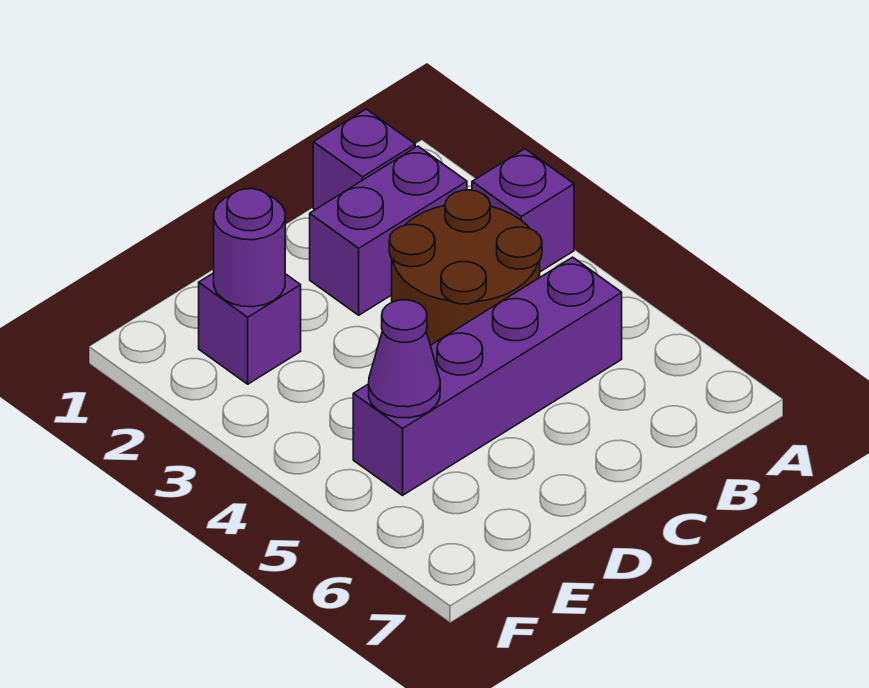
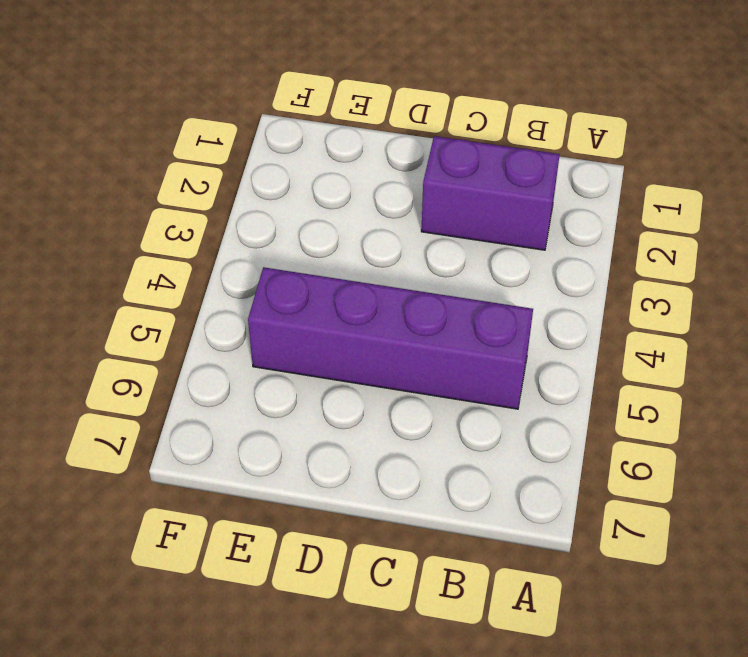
none -> purple 1x1 brick [472,149,574,272]
none -> purple 1x1 brick [313,109,415,210]

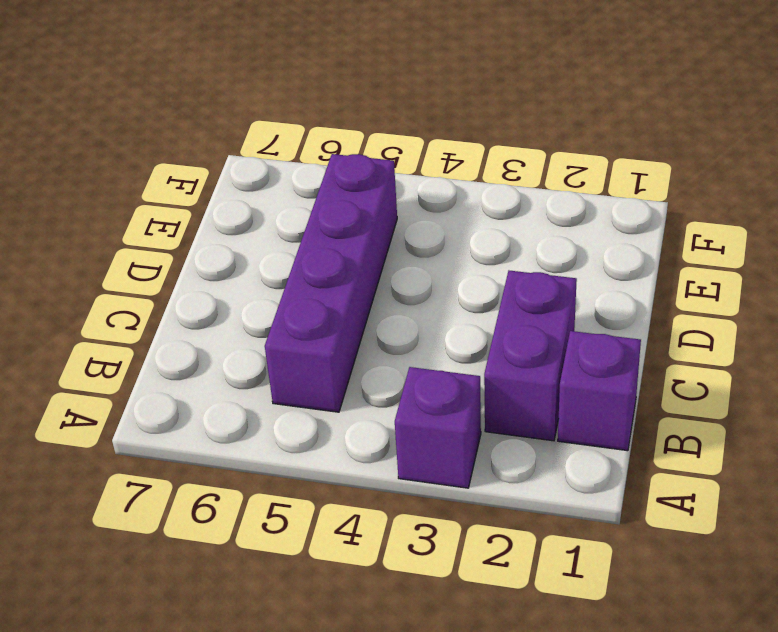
none -> brown 2x2 round brick [389,190,542,345]
none -> purple 1x1 brick [199,273,301,384]

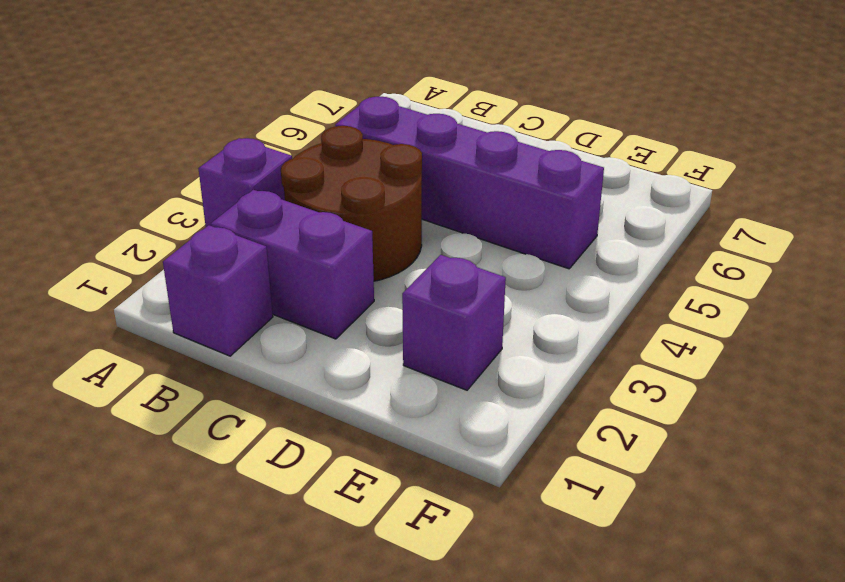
none -> purple 1x1 round brick [214,189,285,307]
none -> purple 1x1 cone [369,300,440,418]

